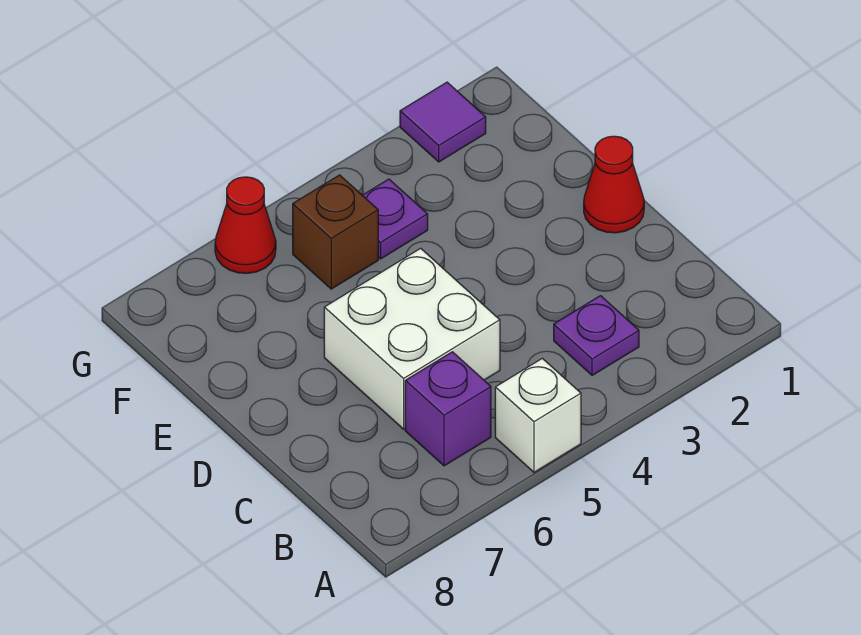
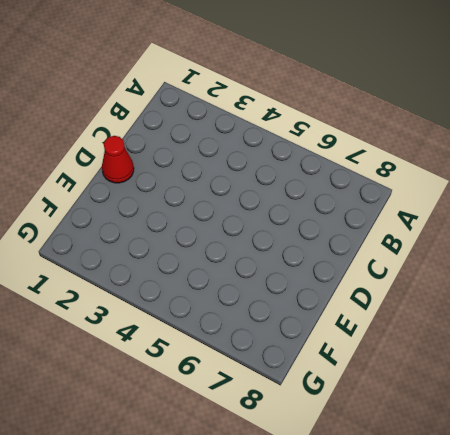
none -> white 1x1 brick [495,358,581,472]
none -> purple 1x1 plate [554,296,639,375]

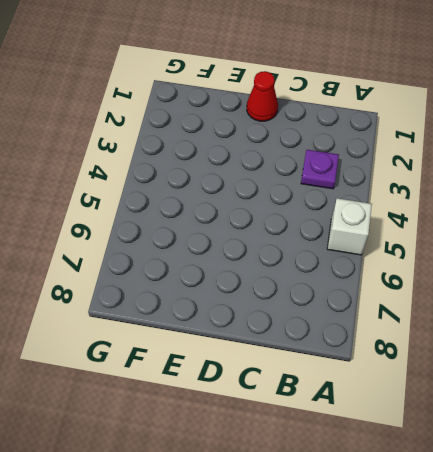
none -> purple 1x1 brick [405,352,491,466]
none -> white 2x2 brick [324,248,500,429]

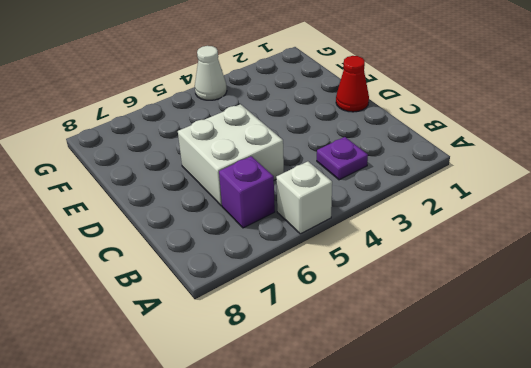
white 1x1 cone [195,46,227,100] -> none
none -> purple 1x1 plate [362,179,428,259]
none -> brown 1x1 brick [293,175,378,289]

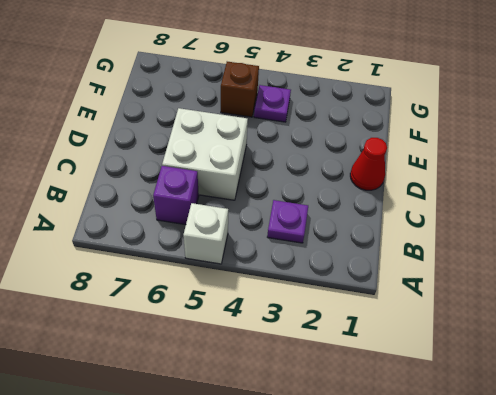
none -> purple 1x1 tile [400,82,486,162]
none -> red 1x1 cone [215,177,276,273]

